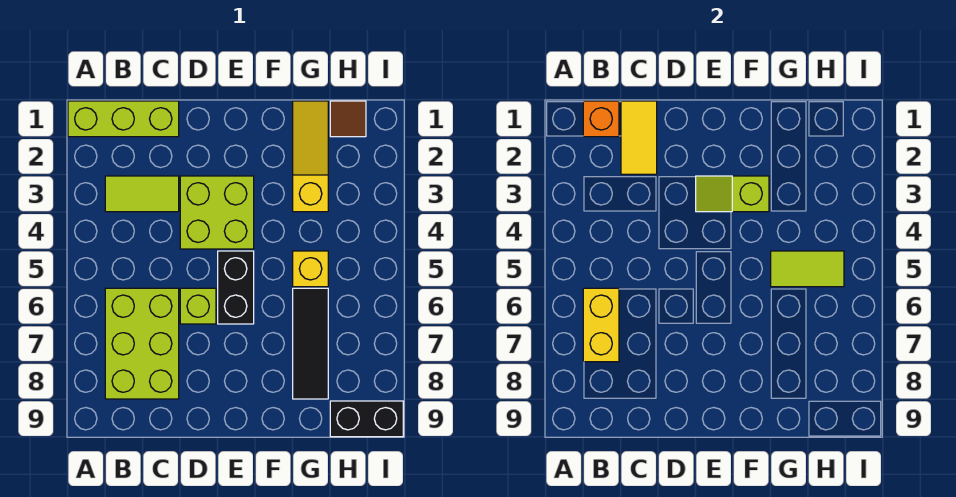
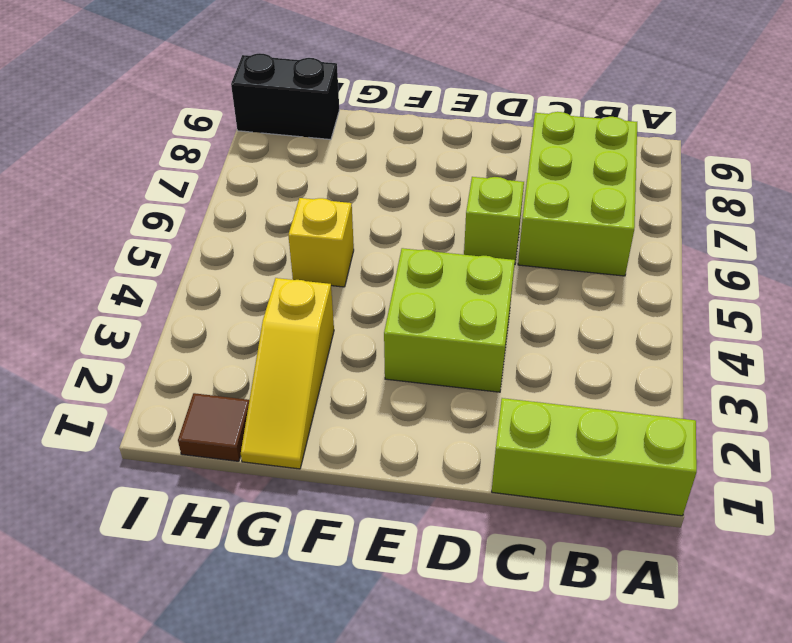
none -> lime 1x2 tile [105,176,179,212]
none -> black 1x2 brick [218,251,254,324]
none -> black 1x3 tile [293,288,328,399]

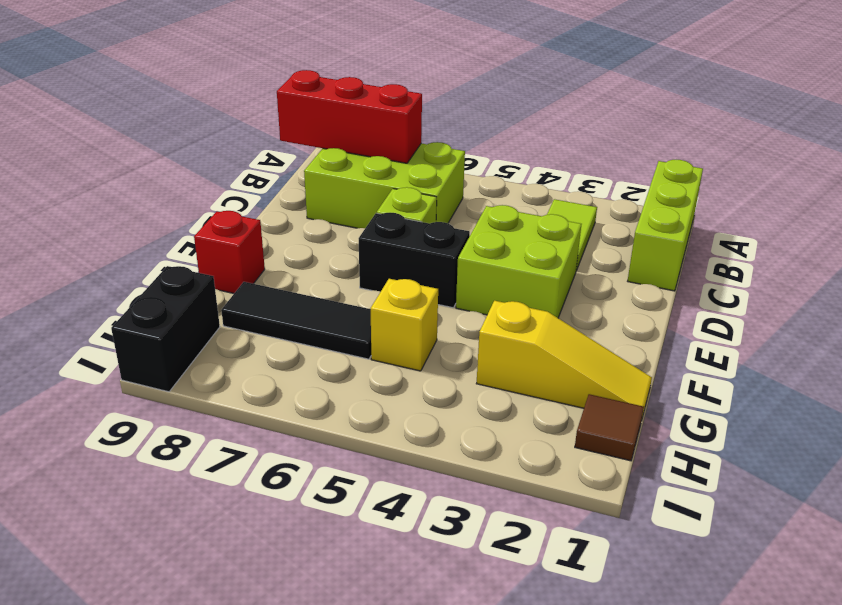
red 1x3 brick [277,70,422,163] -> yellow 1x2 brick [583,288,619,362]
red 1x1 brick [194,211,265,293] -> none
none -> orange 1x1 brick [583,101,619,137]
none -> yellow 1x2 tile [621,101,657,174]
none -> lime 1x2 slope [696,176,769,212]

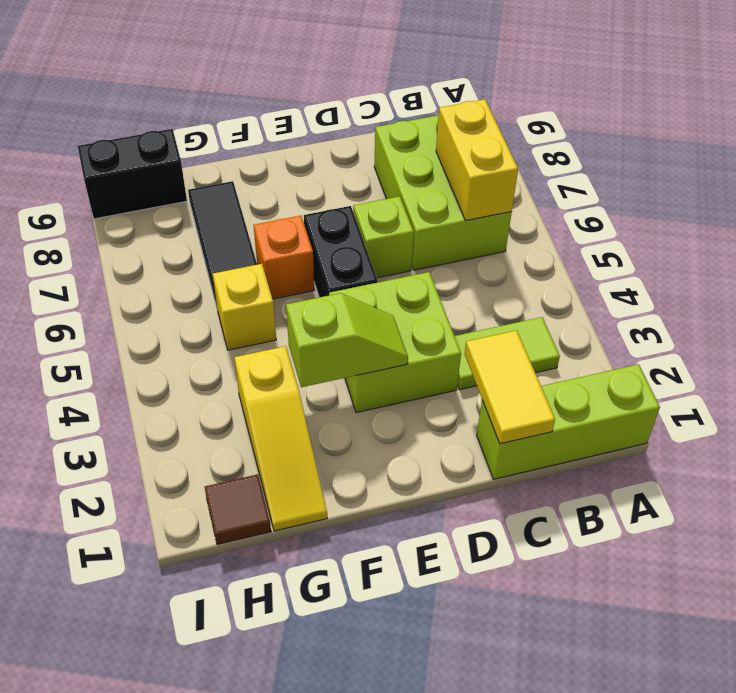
orange 1x1 brick [254,216,314,299] -> orange 1x1 brick moved to [583,101,619,137]
none -> lime 1x2 tile [771,251,844,287]

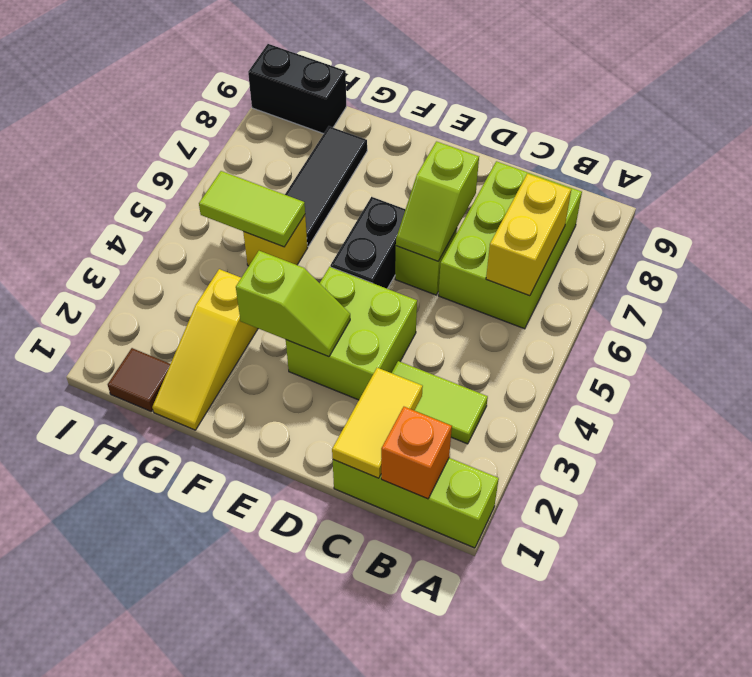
lime 1x2 slope [396,141,479,261] -> none

